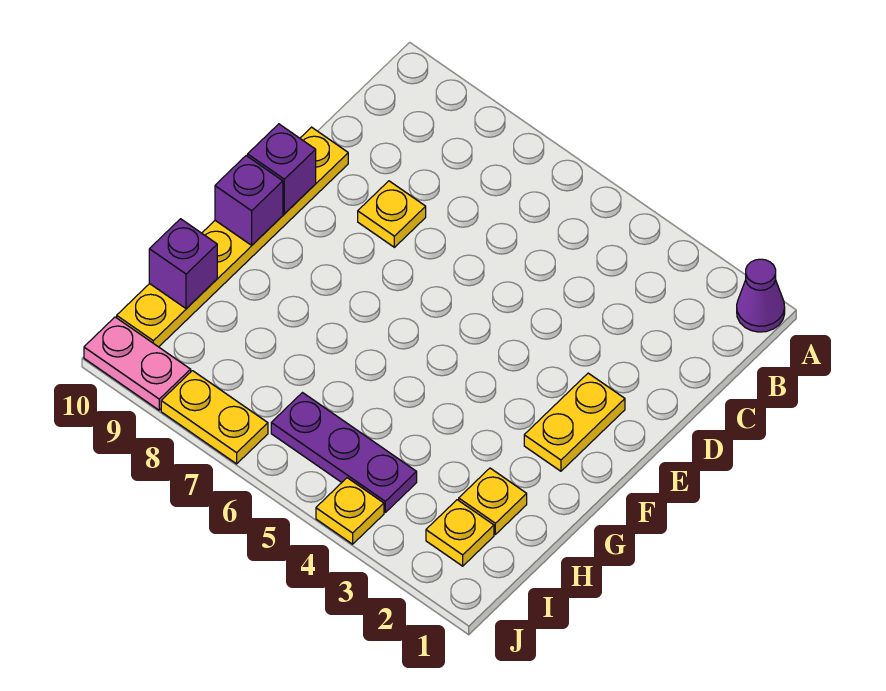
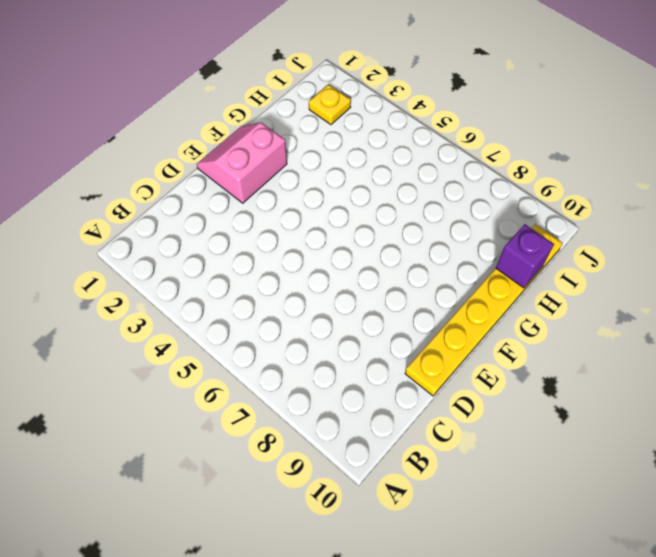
pink 2x2 slope [197,123,287,203] -> yellow 1x2 plate [524,373,625,471]
none -> purple 1x1 cone [737,259,785,332]
none -> yellow 1x1 plate [358,181,426,247]
none -> yellow 1x1 plate [459,468,527,534]

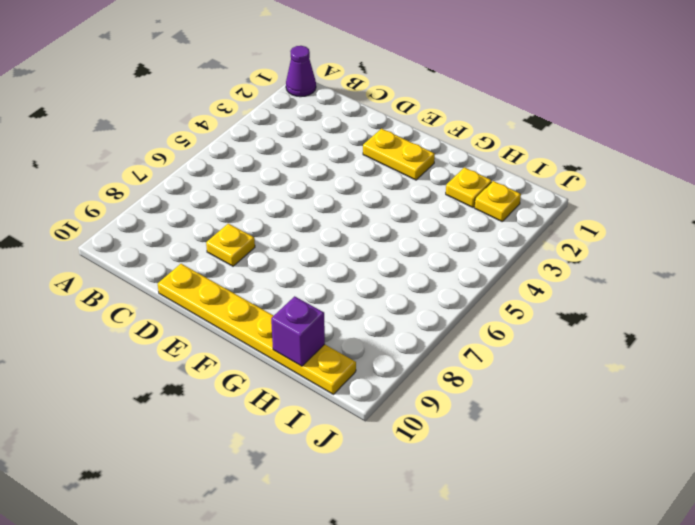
none -> purple 1x3 plate [271,393,417,512]
none -> yellow 1x1 plate [316,478,384,544]
none -> yellow 1x2 plate [161,371,268,464]

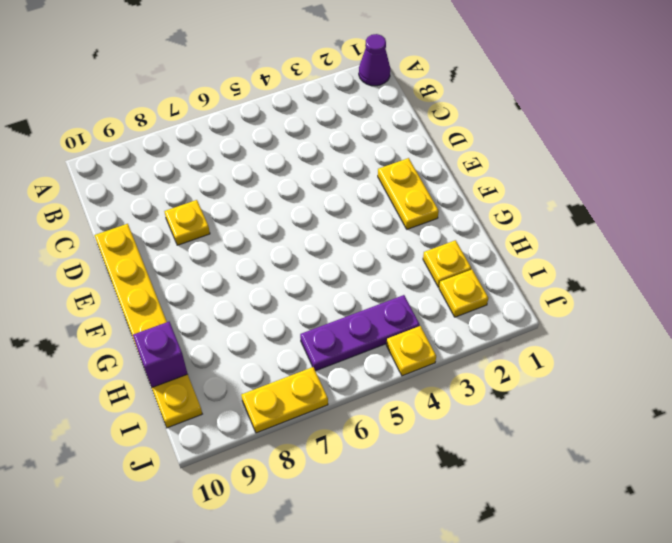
none -> pink 1x2 plate [84,317,191,410]
none -> purple 1x1 brick [248,124,316,214]
none -> purple 1x1 brick [215,156,283,245]

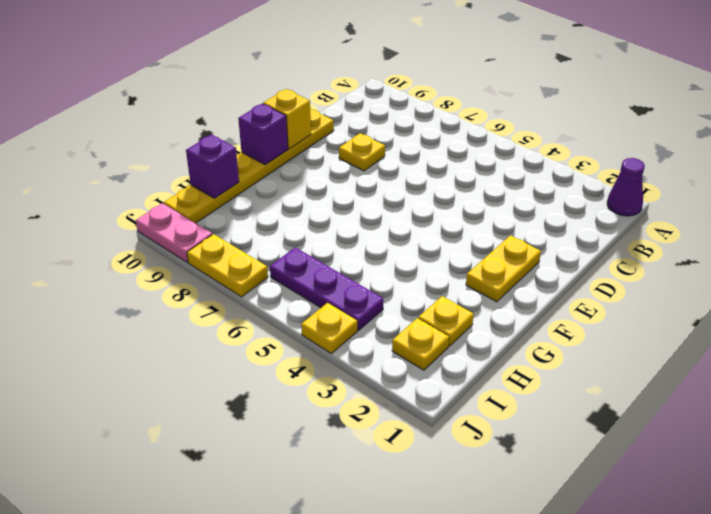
yellow 1x1 brick [263,89,311,149] -> purple 1x1 brick [248,124,316,214]

